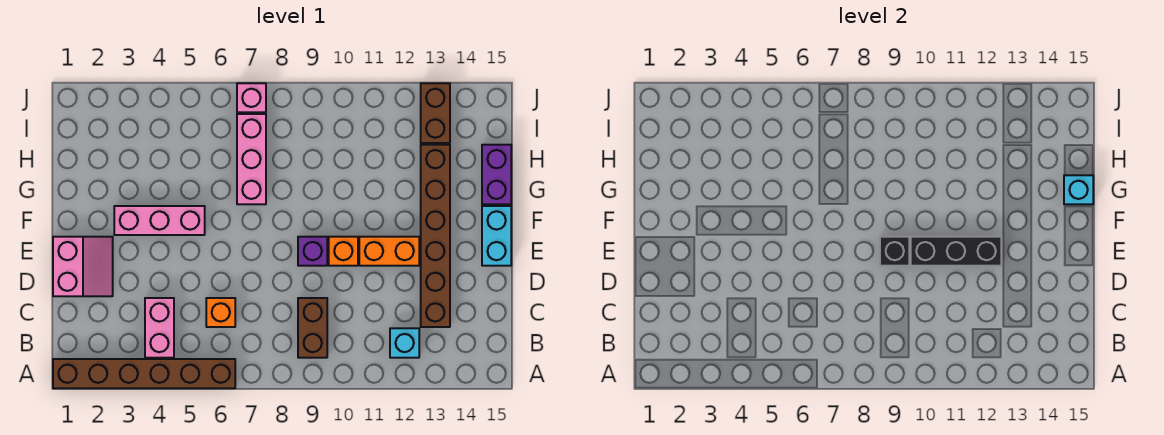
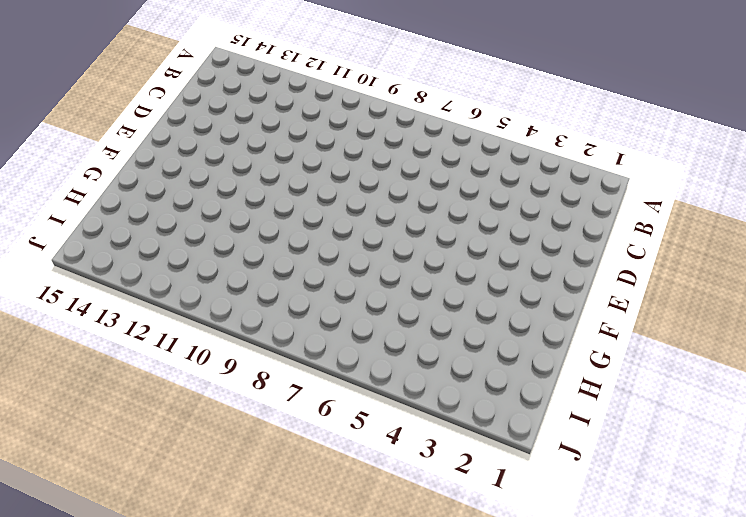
none -> brown 1x6 brick [53,359,235,388]
none -> pink 1x2 brick [145,298,174,358]
none -> brown 1x2 brick [298,298,327,358]

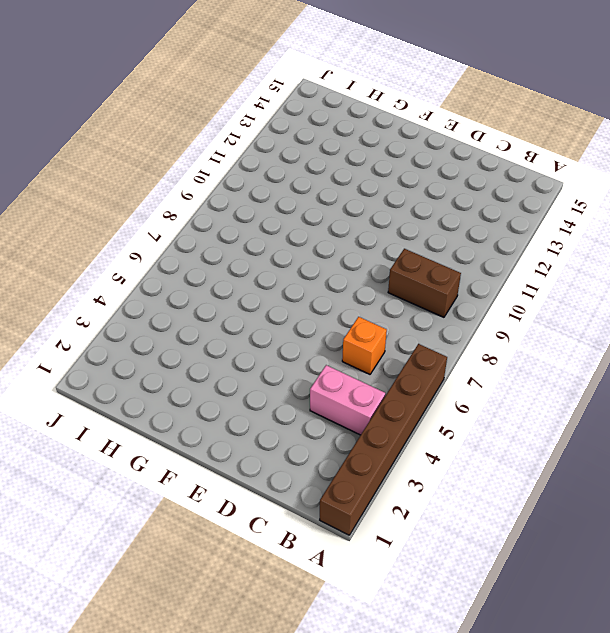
none -> cyan 1x1 brick [390,328,419,358]
none -> brown 1x6 brick [421,145,450,327]
none -> pink 2x2 slope [53,237,113,296]

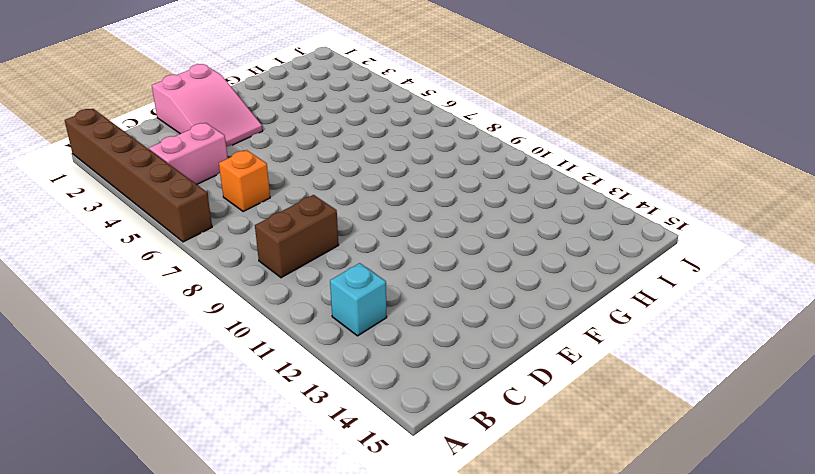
pink 2x3 slope [152,64,263,147] -> pink 2x2 slope [53,237,113,296]
none -> brown 1x6 brick [421,145,450,327]
none -> purple 1x1 brick [298,237,327,266]
none -> orange 1x1 brick [329,237,358,266]

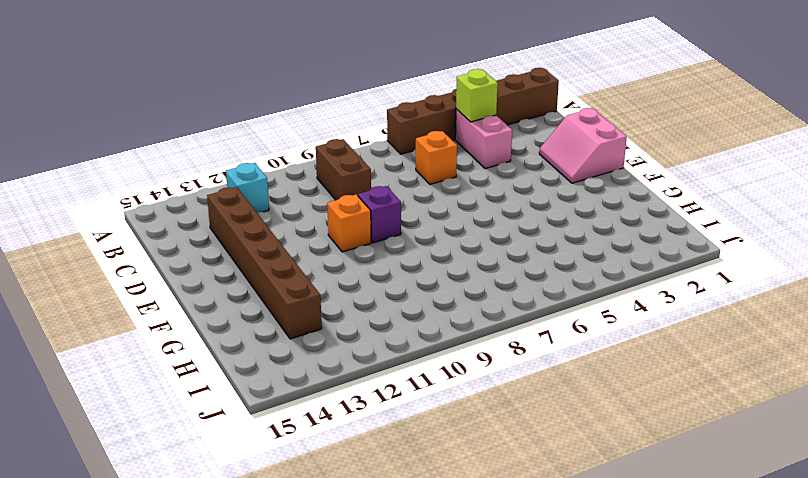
lime 1x1 brick [456,69,498,122] -> none
none -> orange 1x2 brick [359,237,419,266]
none -> cyan 1x2 brick [482,206,511,266]
none -> pink 1x3 brick [114,206,205,235]

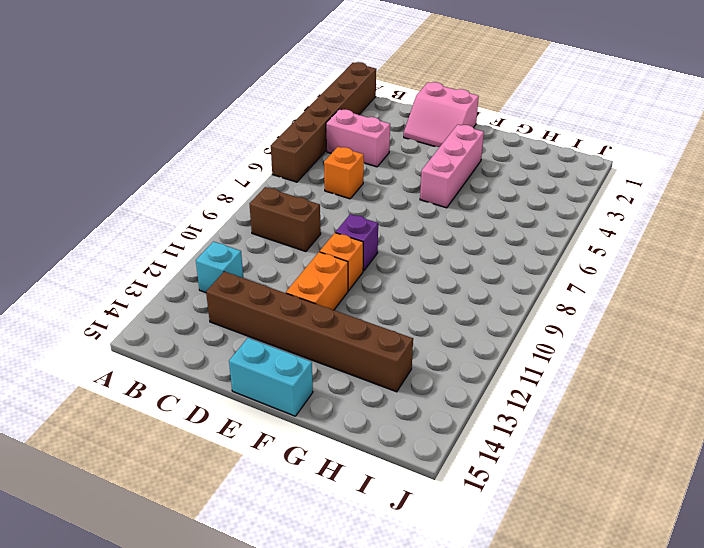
none -> pink 1x3 brick [237,114,266,204]
none -> purple 1x2 brick [482,145,511,204]
none -> brown 1x2 brick [421,83,450,143]

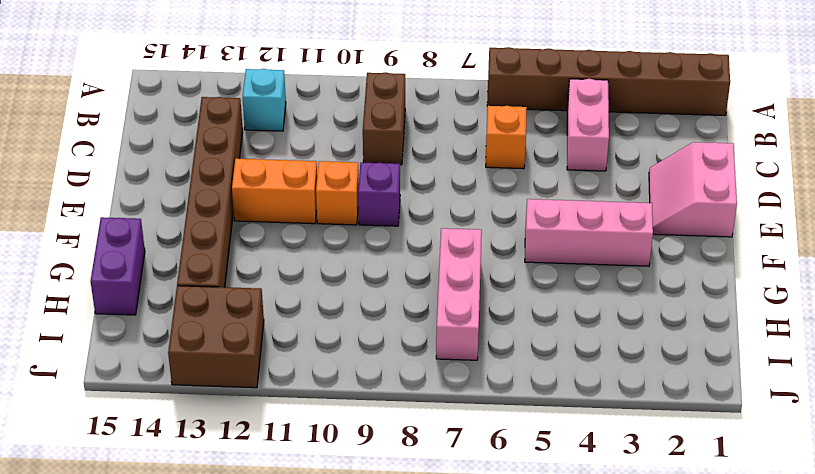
brown 2x2 brick [168,286,264,388] -> brown 1x2 brick [421,83,450,143]
none -> cyan 1x2 brick [482,206,511,266]
none -> pink 1x1 brick [237,83,266,112]
none -> black 1x1 brick [880,237,909,266]

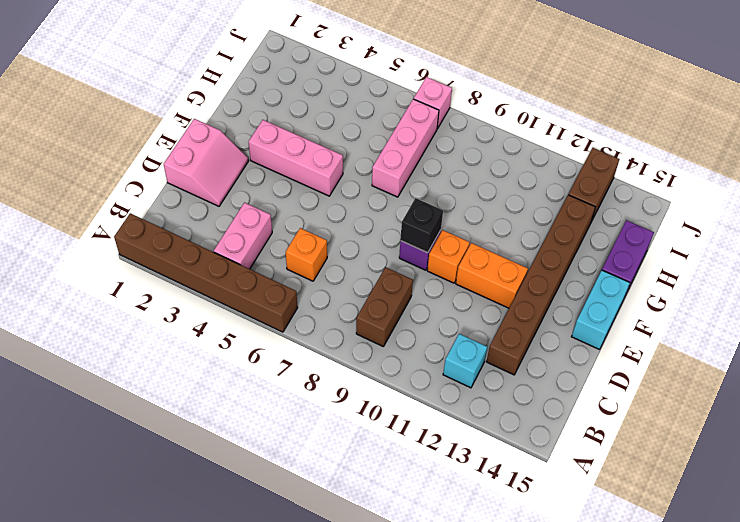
none -> black 1x3 brick [911,237,1001,266]
none -> cyan 1x1 brick [1064,175,1093,204]

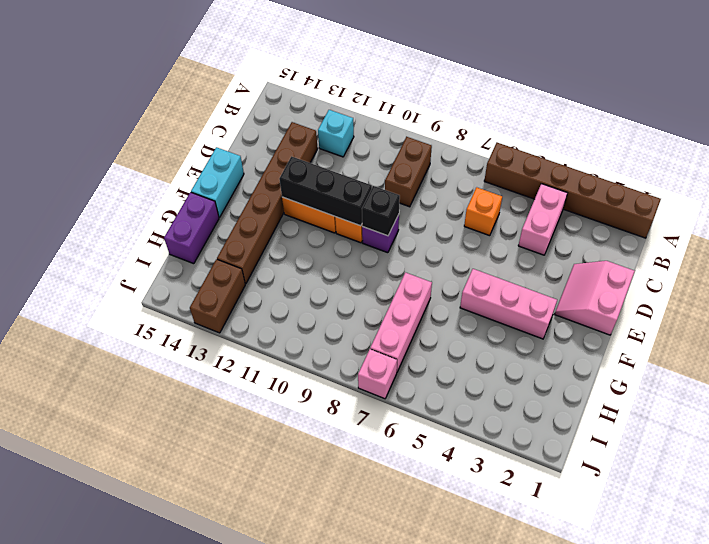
none -> cyan 1x1 brick [1064,175,1093,204]

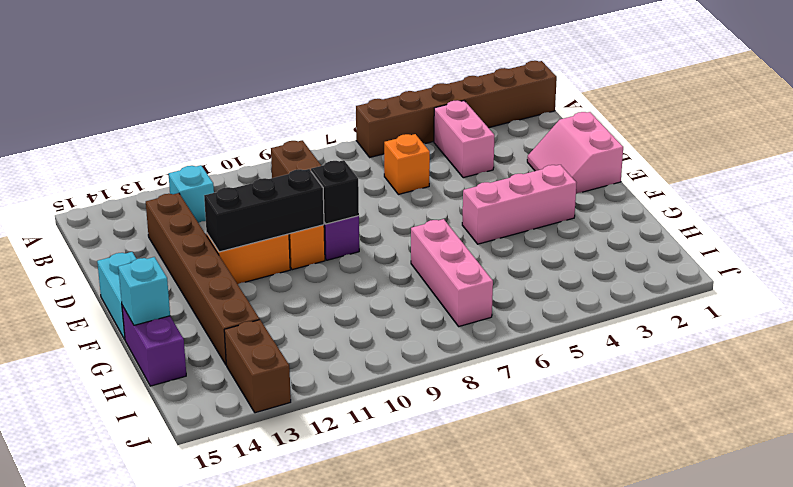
none -> pink 1x1 brick [237,83,266,112]

